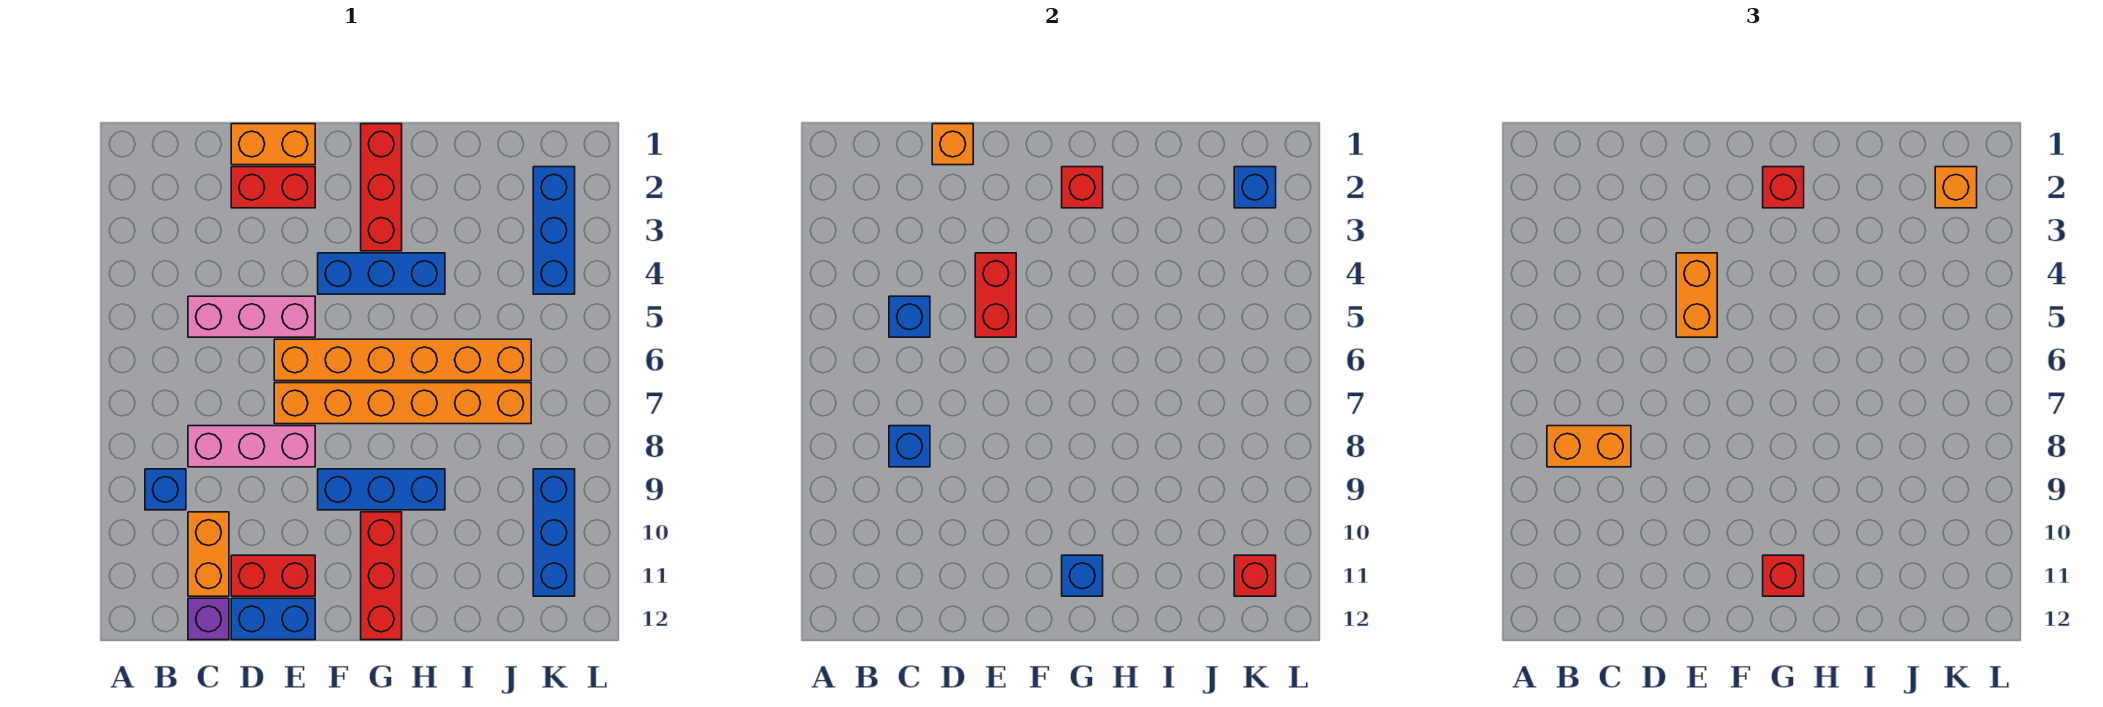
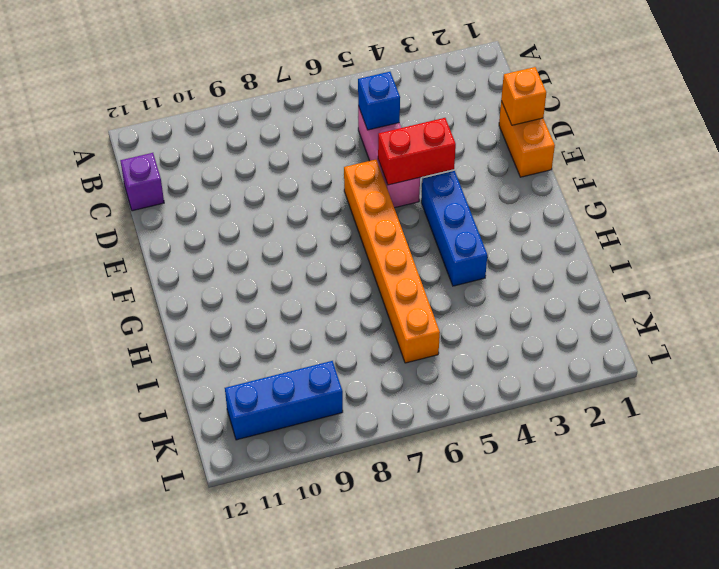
none -> blue 1x1 brick [145,469,186,510]
none -> pink 1x3 brick [188,426,315,467]
none -> orange 1x2 brick [188,512,229,596]
none -> red 1x2 brick [231,167,315,208]

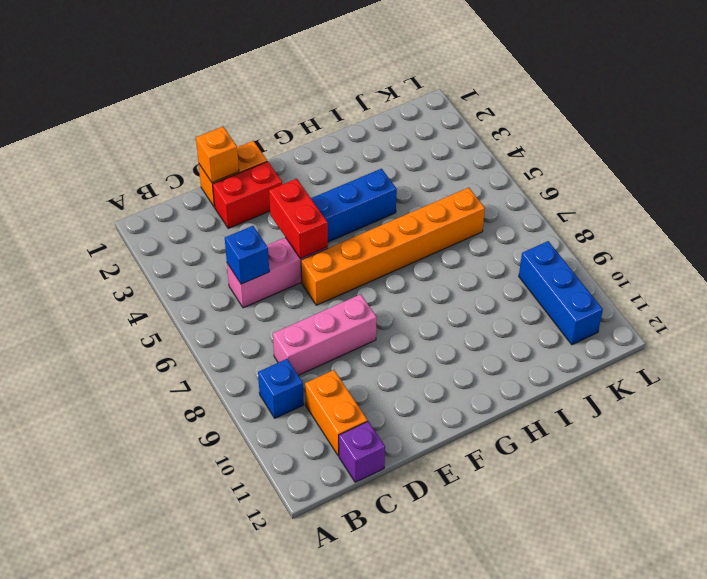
none -> red 1x2 brick [231,555,315,596]
none -> blue 1x2 brick [231,598,315,640]
none -> orange 1x6 brick [274,383,531,424]
none -> blue 1x3 brick [318,469,445,510]

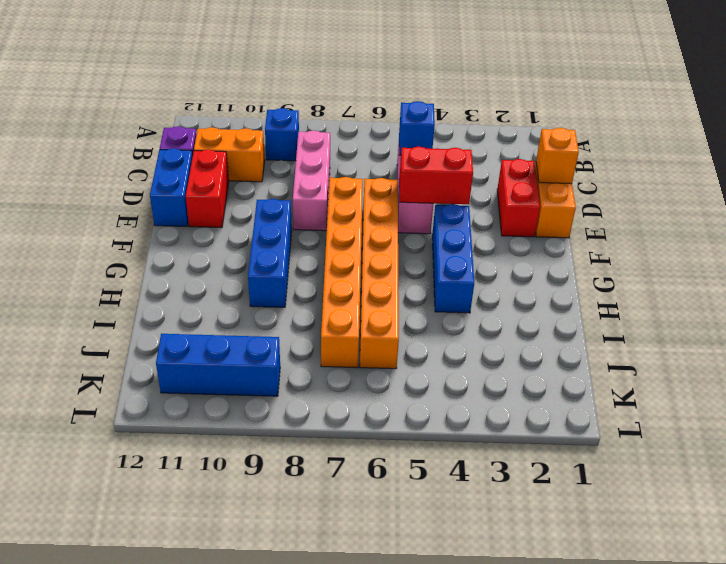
none -> red 1x3 brick [361,124,402,251]
none -> red 1x3 brick [361,512,402,640]
none -> blue 1x3 brick [533,167,575,294]
none -> blue 1x1 brick [889,426,930,467]

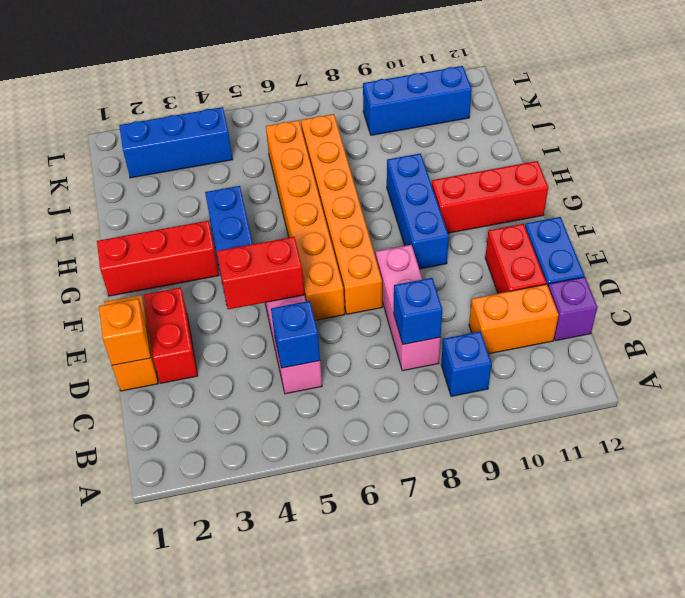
none -> red 1x1 brick [1062,167,1103,208]
none -> blue 1x1 brick [1062,555,1103,596]
none -> blue 1x1 brick [1234,167,1276,208]
none -> red 1x1 brick [1234,555,1276,596]

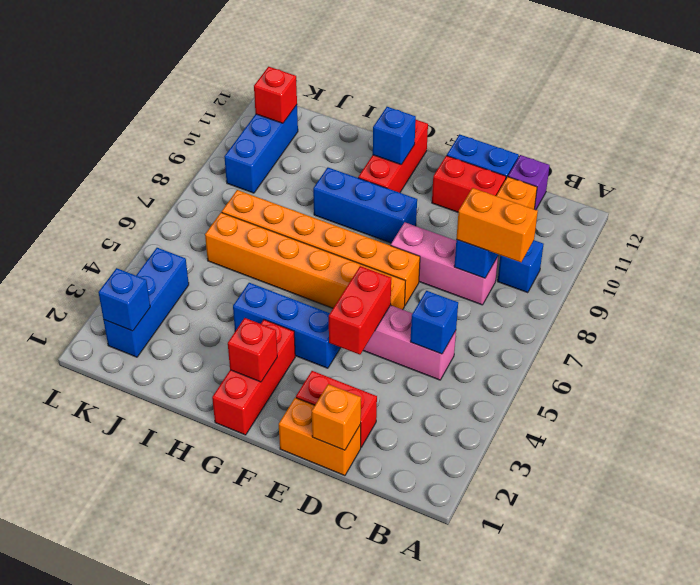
none -> orange 1x2 brick [1676,253,1717,337]
none -> red 1x1 brick [1763,167,1804,208]
none -> red 1x1 brick [1763,555,1804,596]
none -> orange 1x1 brick [1935,167,1977,208]

